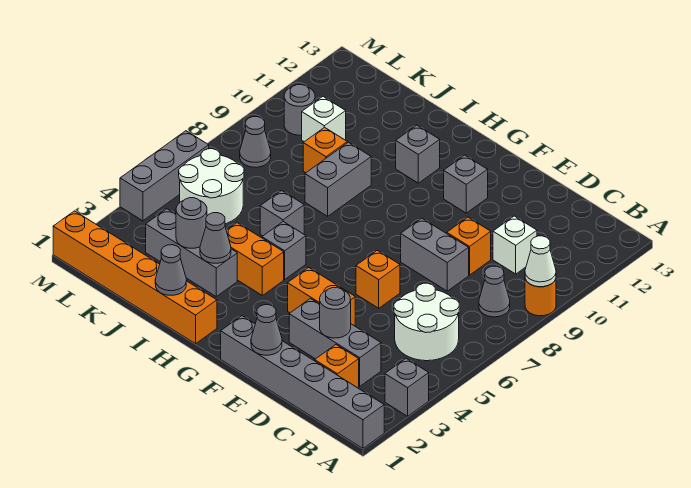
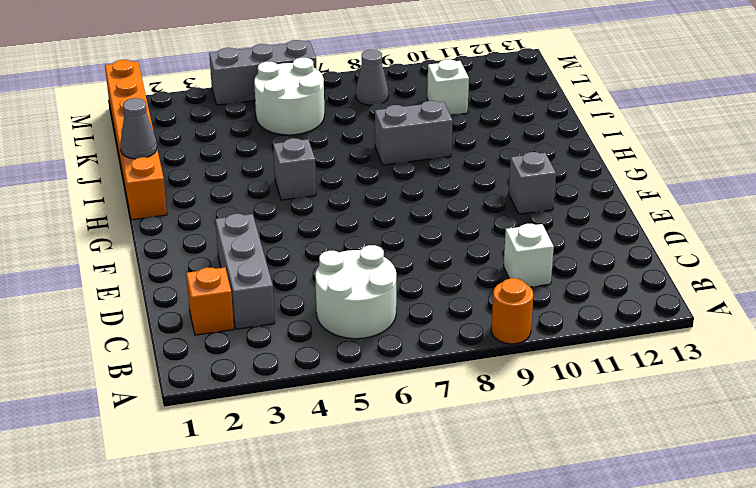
none -> grey 1x6 brick [221,316,384,448]
none -> grey 1x1 brick [385,358,429,416]
none -> grey 1x1 cone [479,266,510,317]
none -> grey 1x2 brick [401,218,469,291]

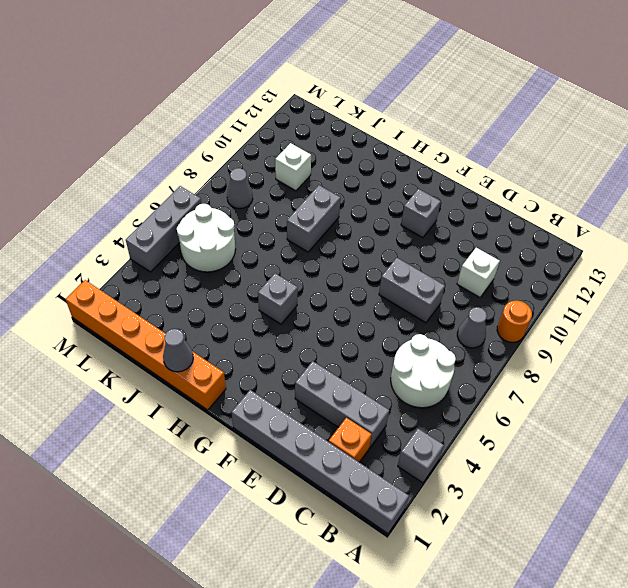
none -> orange 1x1 brick [447,217,491,275]
none -> orange 1x2 brick [288,268,355,326]
none -> orange 1x1 brick [356,250,400,308]
none -> orange 1x2 brick [226,223,284,296]

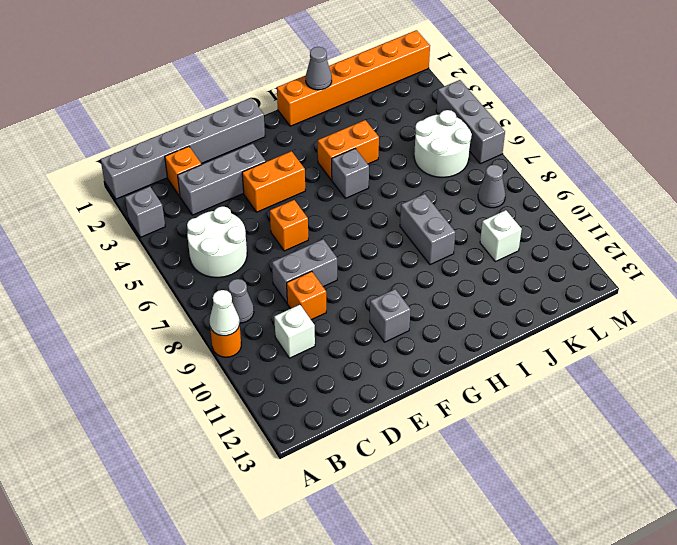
none -> grey 1x1 brick [396,125,440,183]
none -> grey 1x3 brick [146,209,237,296]
none -> grey 1x1 brick [260,191,304,236]
none -> orange 1x1 brick [303,127,347,173]

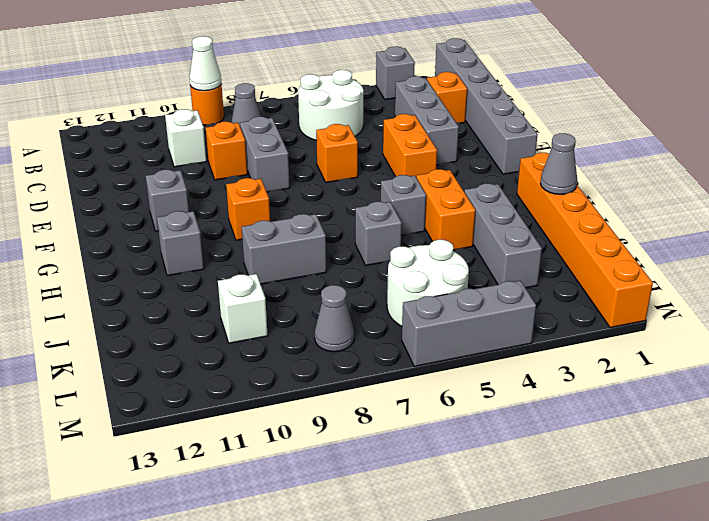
orange 1x1 brick [226,178,270,240] -> orange 1x1 brick moved to [303,127,347,173]
none -> grey 1x1 round brick [284,85,315,135]
none -> grey 1x1 round brick [320,287,351,338]
none -> grey 1x1 cone [251,305,282,355]
none -> grey 1x1 cone [200,213,231,263]

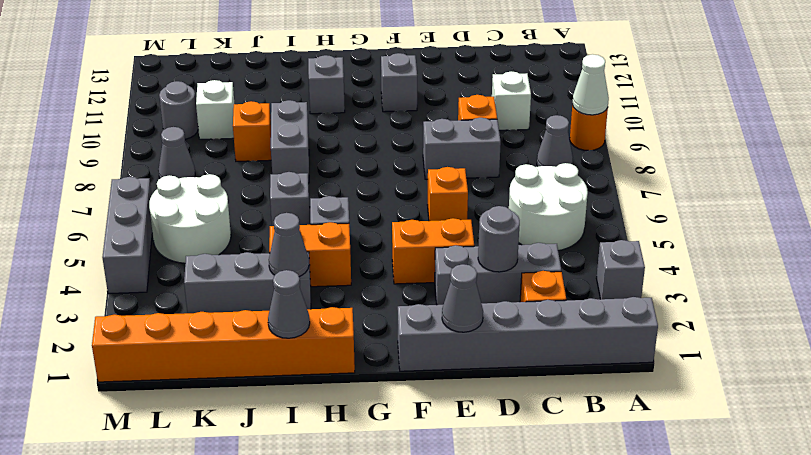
none -> grey 1x1 round brick [176,198,207,248]

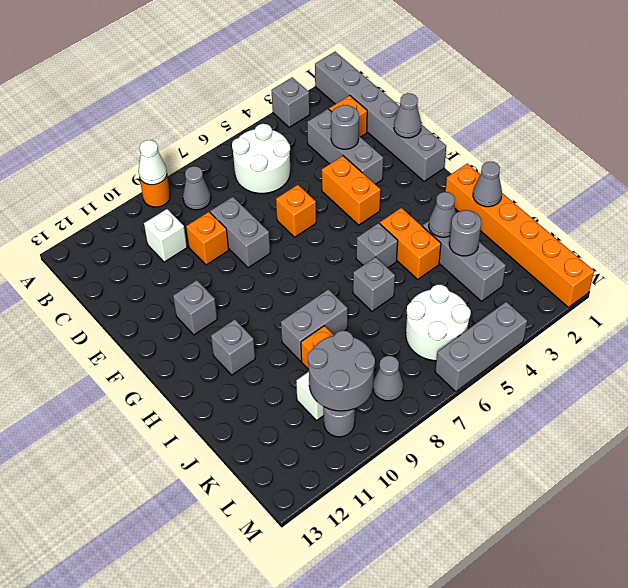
grey 2x2 round brick [308,331,375,411] -> none

